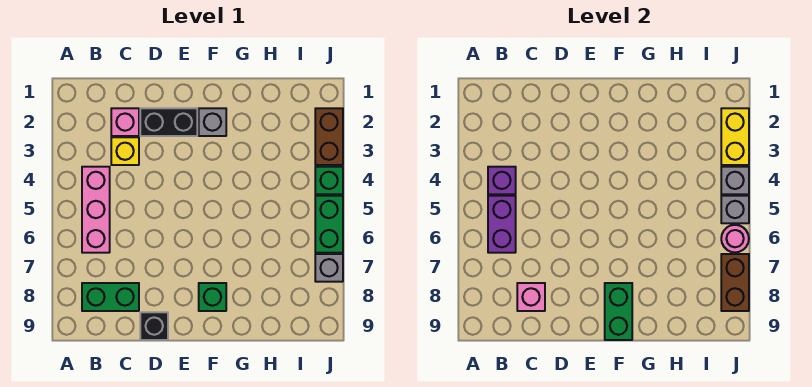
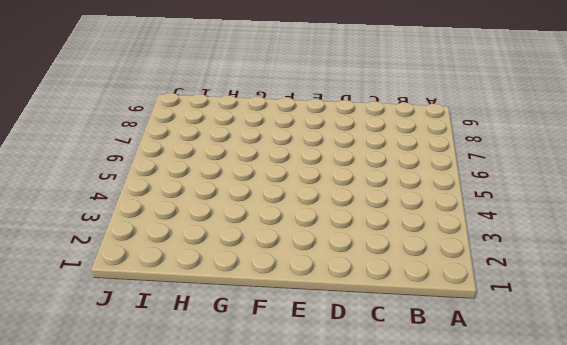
none -> pink 1x3 brick [82,167,110,253]
none -> green 1x2 brick [82,283,139,311]
none -> pink 1x1 brick [111,108,139,136]

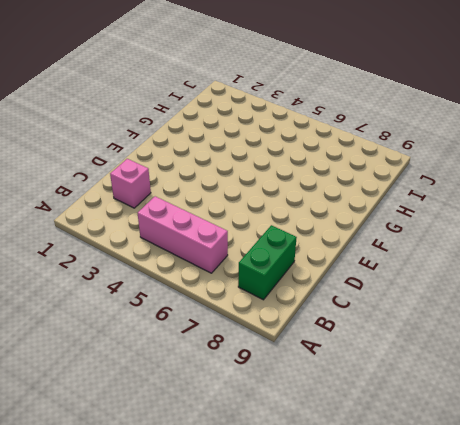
none -> yellow 1x1 brick [111,137,139,165]
none -> black 1x2 brick [140,108,197,136]
none -> black 1x1 brick [140,312,168,340]

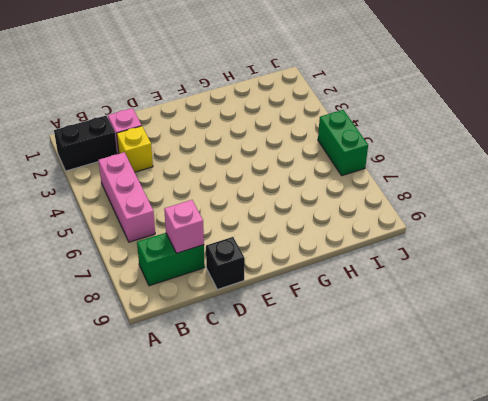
black 1x2 brick [54,116,117,171] -> black 1x2 brick moved to [140,108,197,136]
none -> grey 1x1 brick [199,108,226,136]
none -> green 1x1 brick [199,283,226,311]
none -> brown 1x2 brick [315,108,343,165]

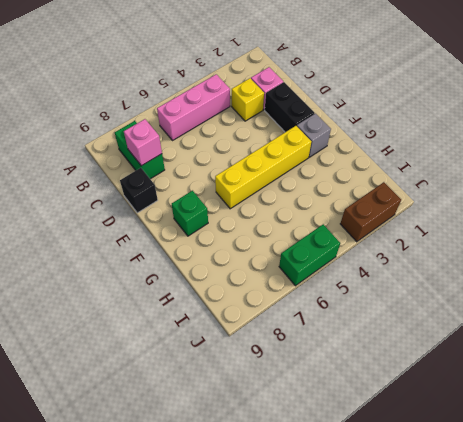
yellow 1x4 brick [215,126,311,209] -> none
none -> green 1x1 brick [315,167,343,194]
none -> grey 1x1 brick [315,254,343,282]
none -> purple 1x1 brick [488,167,516,194]

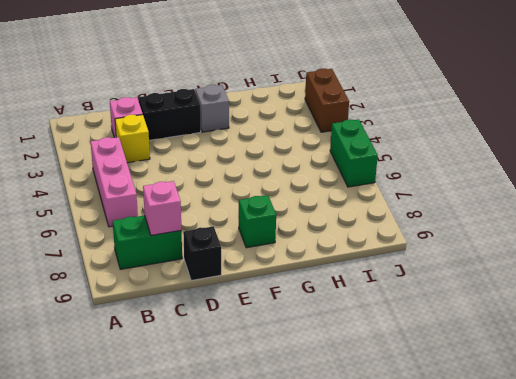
none -> green 1x1 brick [315,167,343,194]
none -> grey 1x1 brick [315,254,343,282]
none -> purple 1x1 brick [488,167,516,194]

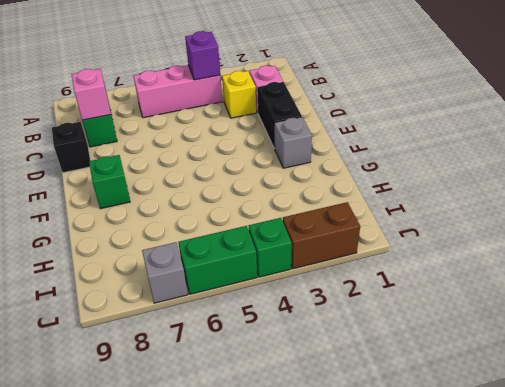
none -> purple 1x2 brick [488,196,516,253]
none -> green 1x2 brick [605,283,632,340]
none -> yellow 1x2 brick [721,108,749,165]

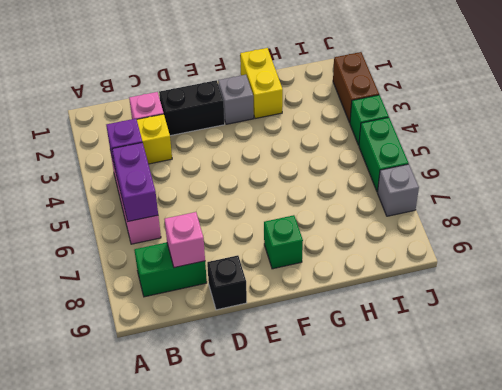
yellow 1x2 brick [240,48,283,119] -> yellow 1x2 brick moved to [721,108,749,165]
none -> green 1x2 brick [605,283,632,340]
none -> grey 1x1 brick [721,167,749,194]
none -> grey 1x1 brick [721,196,749,223]

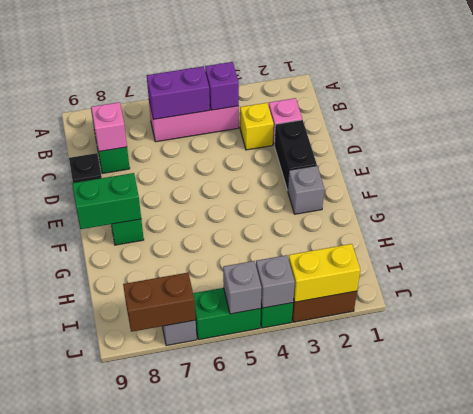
none -> pink 1x1 round brick [721,225,749,252]

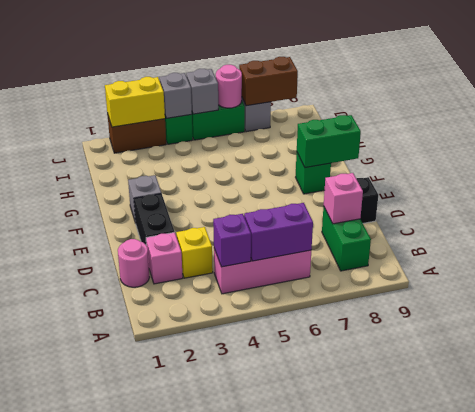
pink 1x1 round brick [118,239,150,287] -> none

